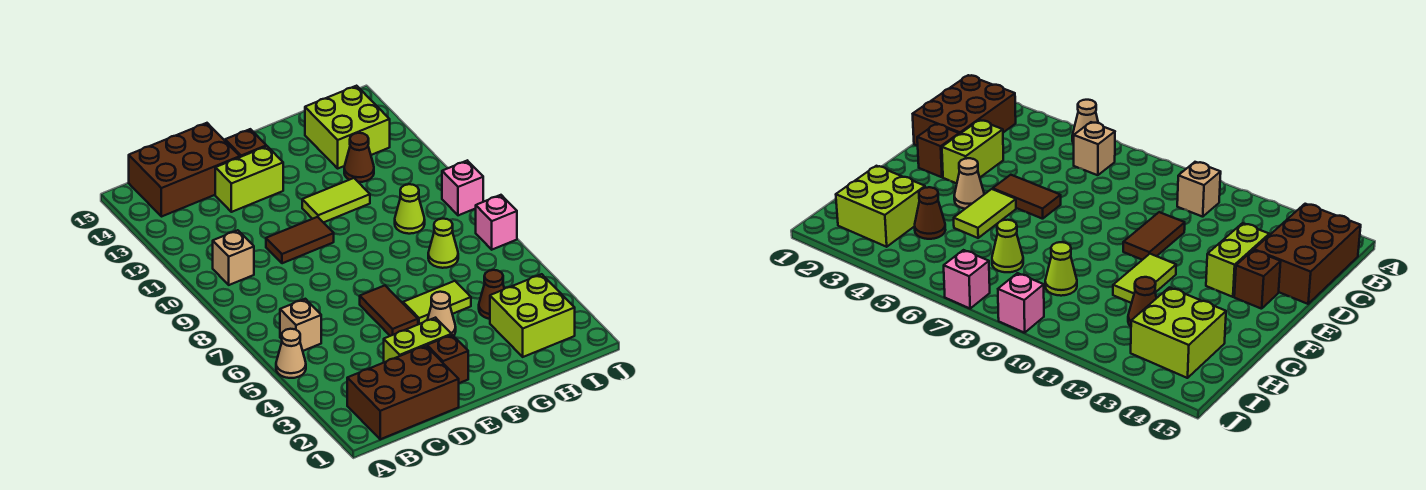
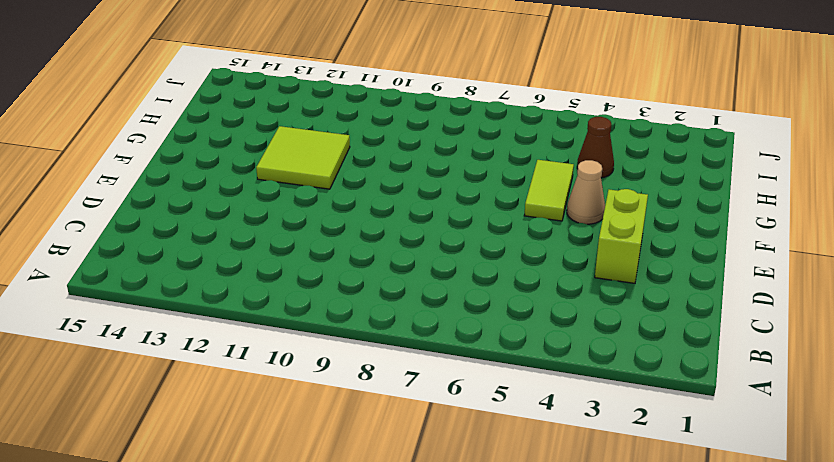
lime 2x2 tile [256,126,350,189] -> lime 1x2 tile [302,178,370,223]
none -> tan 1x1 cone [276,329,306,378]
none -> brown 2x3 brick [347,346,459,439]
none -> tan 1x1 brick [280,299,321,351]

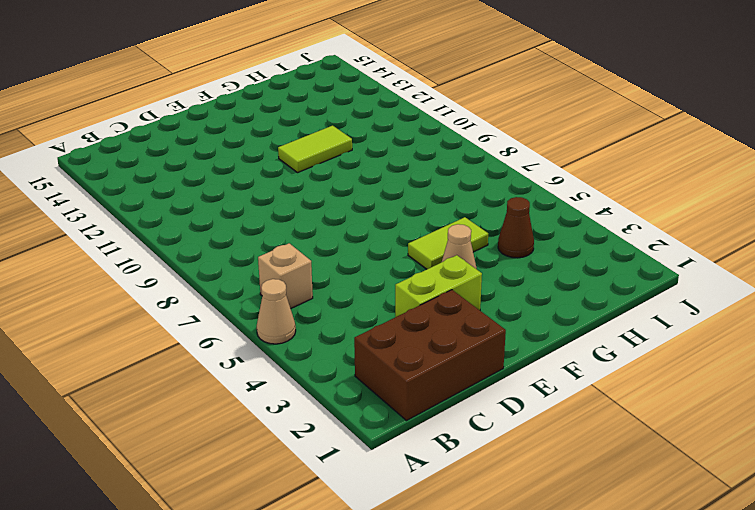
none -> tan 1x1 brick [213,230,254,285]
none -> brown 2x3 brick [129,123,240,217]
none -> brown 1x2 tile [266,217,334,263]

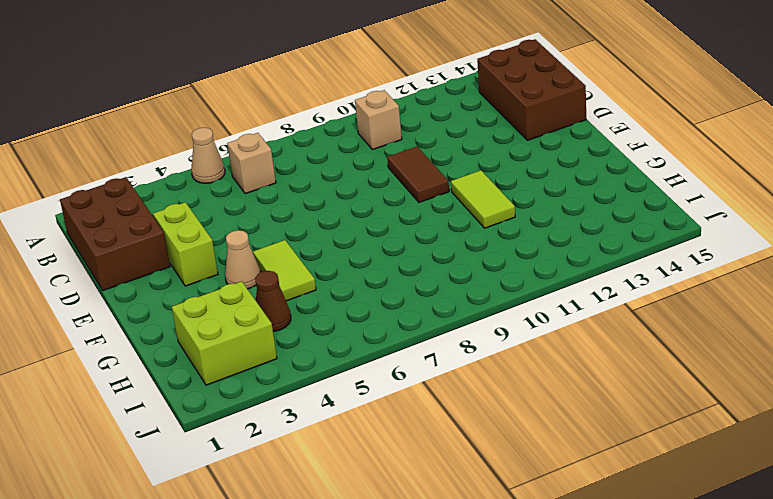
none -> lime 1x2 brick [215,146,283,212]
none -> brown 1x1 brick [427,335,468,383]
none -> brown 1x2 tile [360,286,418,336]

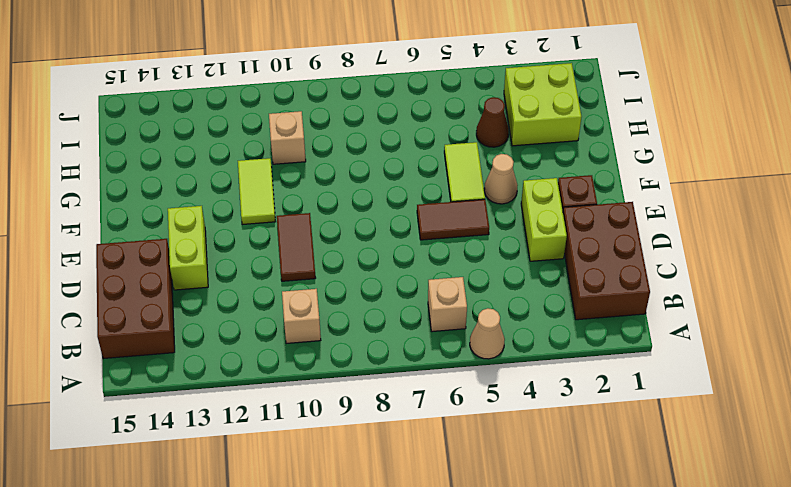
tan 1x1 brick [269,111,306,164] -> none
none -> brown 1x1 brick [225,129,266,157]
none -> lime 1x1 cone [428,219,458,268]
none -> lime 1x1 cone [395,184,425,234]

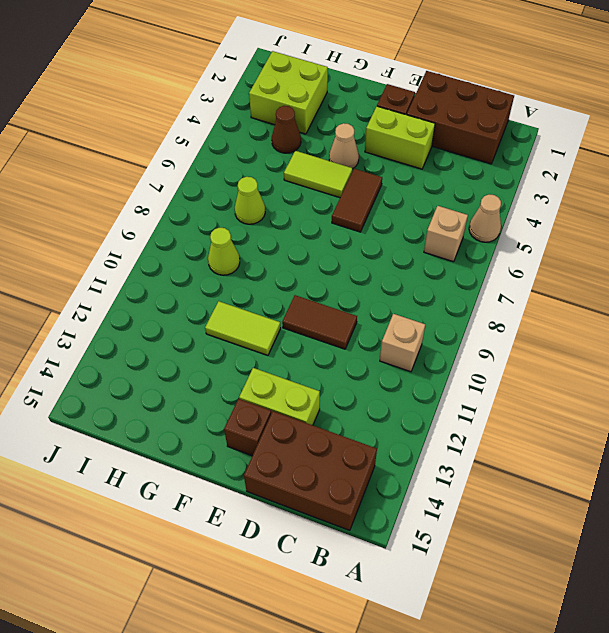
none -> brown 1x1 cone [344,133,374,182]
none -> lime 2x2 brick [305,86,390,168]
none -> pink 1x1 brick [476,195,517,250]

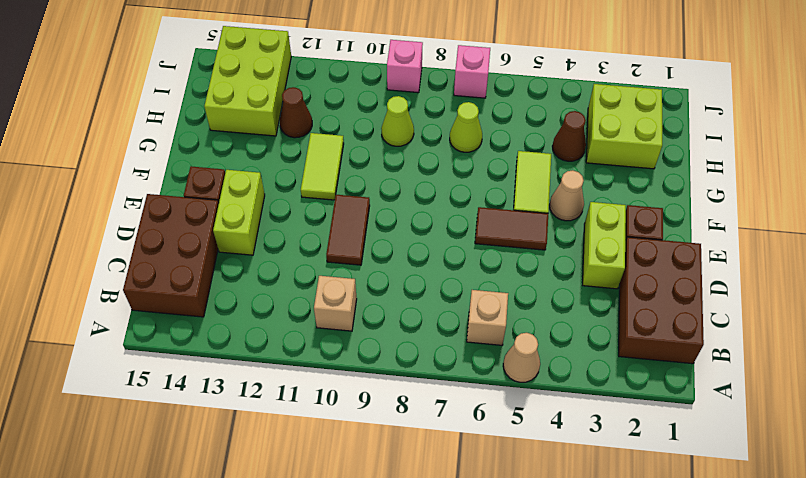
lime 2x3 brick [204,26,291,136] -> lime 2x2 brick [305,86,390,168]

